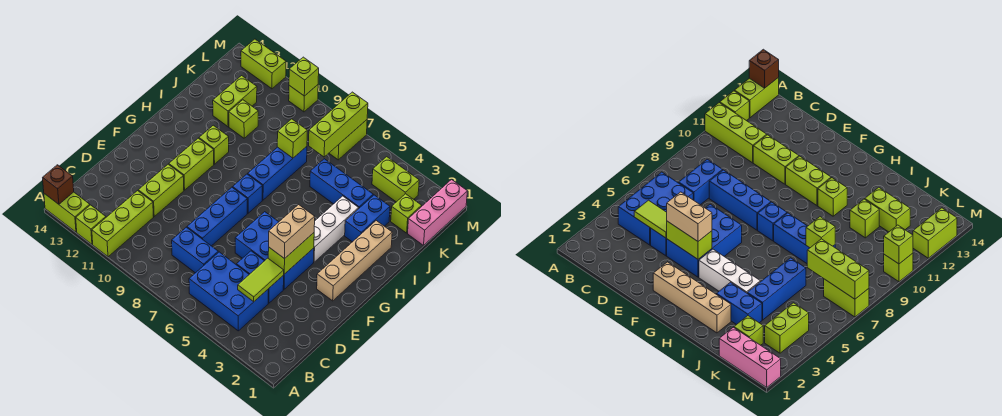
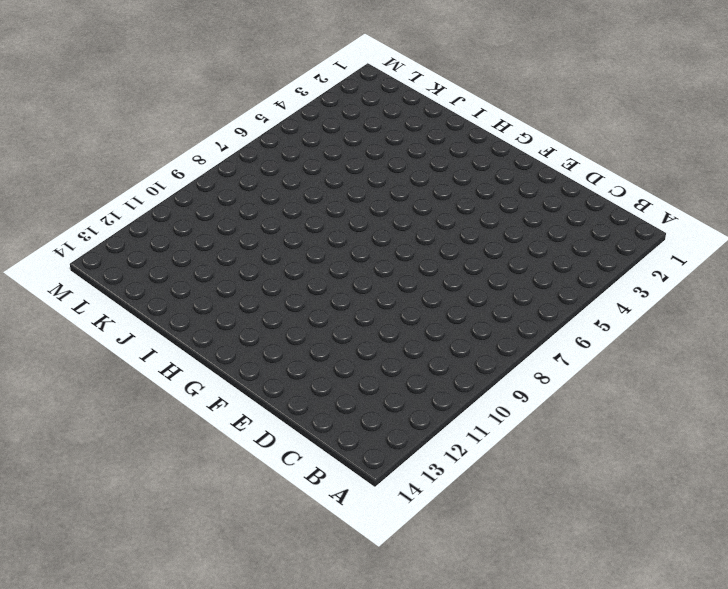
none -> lime 1x3 brick [92,191,154,257]
none -> lime 1x1 brick [76,205,106,244]
none -> lime 1x2 brick [44,192,90,232]
none -> blue 2x3 brick [189,252,268,331]

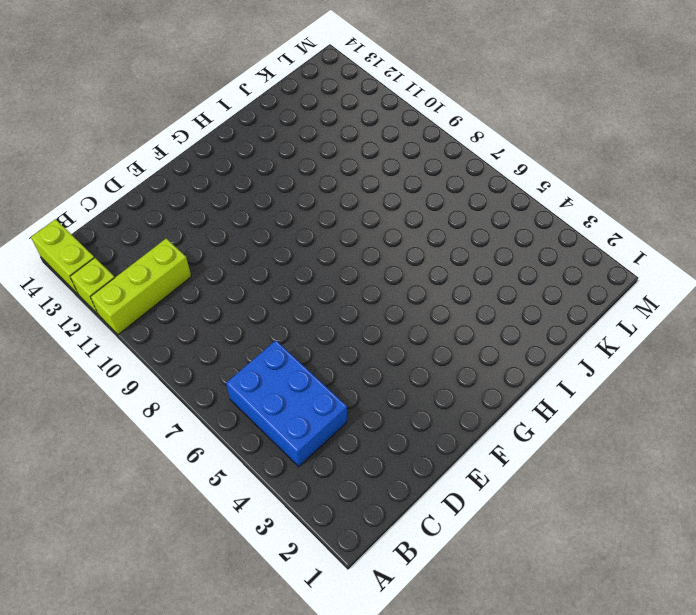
none -> blue 1x2 brick [172,227,218,273]
none -> blue 1x2 brick [236,251,284,303]
none -> blue 1x3 brick [187,187,247,246]
none -> lime 1x2 brick [138,164,184,216]

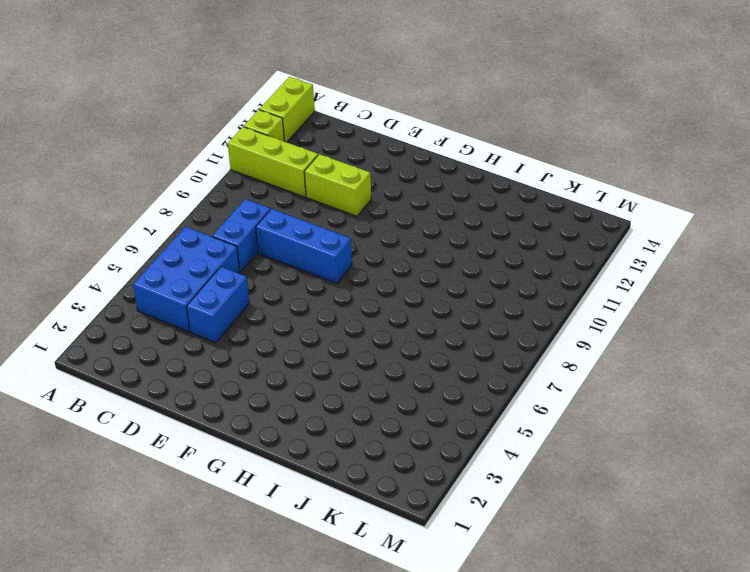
none -> blue 2x3 brick [235,212,314,289]
none -> tan 1x4 brick [317,221,392,301]
none -> lime 1x2 brick [169,138,214,190]
none -> white 1x3 brick [314,196,359,262]

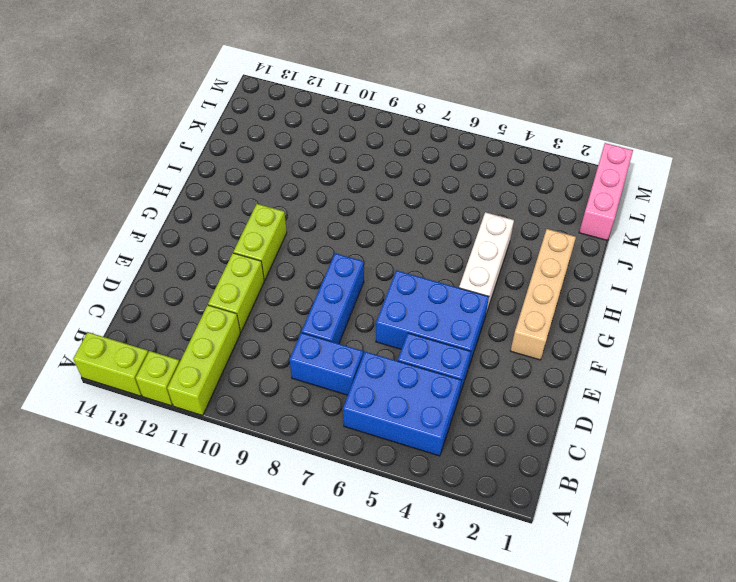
none -> blue 1x1 brick [233,174,262,213]
none -> blue 1x3 brick [248,146,307,200]
none -> lime 1x1 brick [199,125,229,164]
none -> blue 1x2 brick [345,195,390,242]

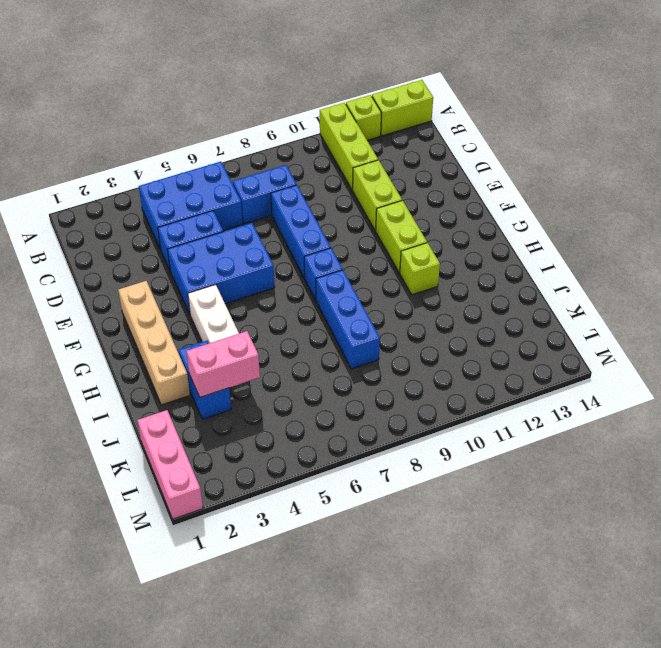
pink 1x2 brick [187,331,260,397] -> none
none -> blue 1x3 brick [310,159,373,208]
none -> lime 1x1 brick [229,100,258,138]
none -> lime 1x2 brick [213,76,257,127]
none -> lime 1x1 brick [391,194,422,233]

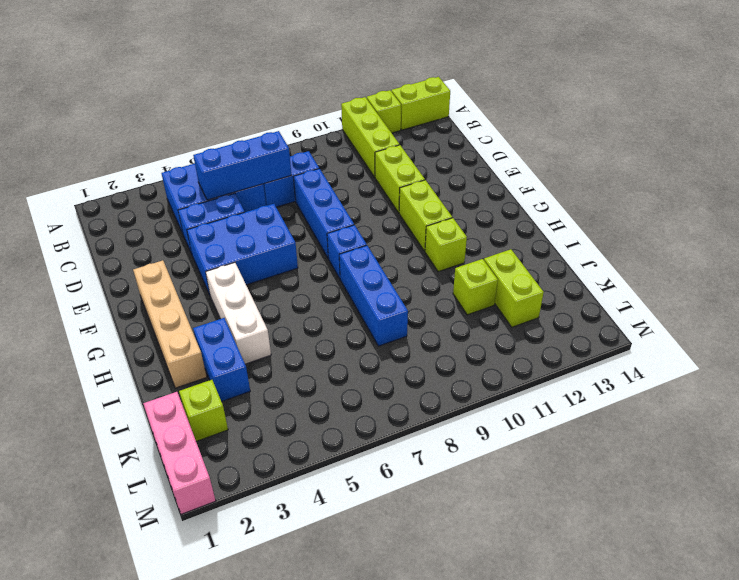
blue 1x3 brick [193,131,291,200] -> blue 1x3 brick moved to [310,159,373,208]
none -> lime 1x2 brick [372,157,419,202]
none -> lime 1x2 brick [329,120,367,160]
none -> lime 1x1 brick [289,85,318,112]
none -> lime 1x2 brick [241,39,286,89]

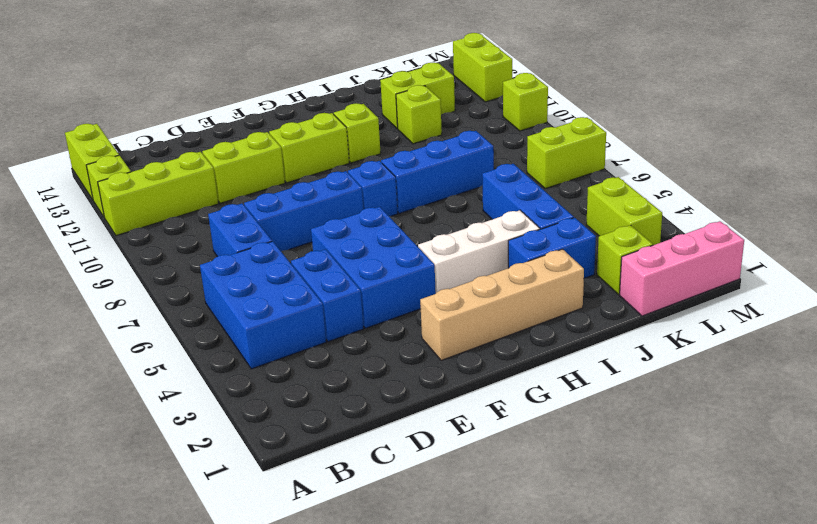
none -> brown 1x1 brick [43,165,74,204]
none -> lime 1x2 tile [238,258,284,302]
none -> lime 1x2 brick [268,233,314,274]
none -> lime 1x1 brick [277,119,307,158]

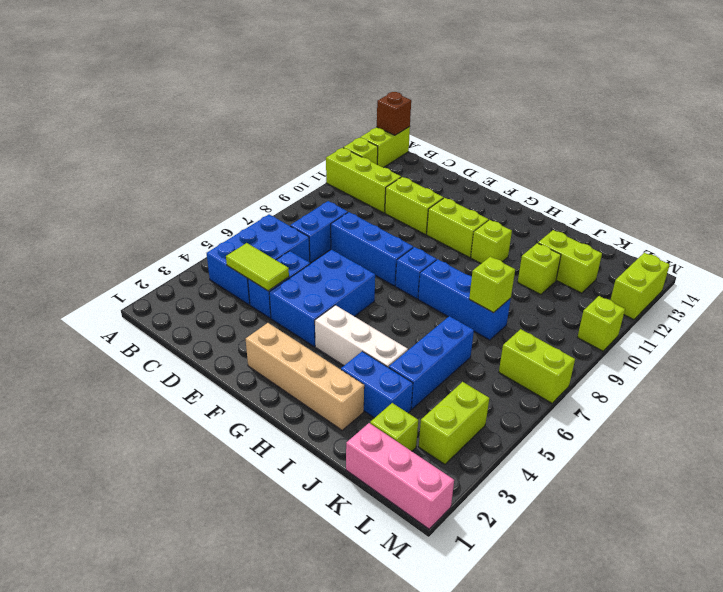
none -> lime 1x2 brick [268,233,314,274]
none -> lime 1x3 brick [309,92,368,157]
none -> lime 1x1 brick [289,57,319,96]
none -> tan 1x2 brick [269,205,315,259]

